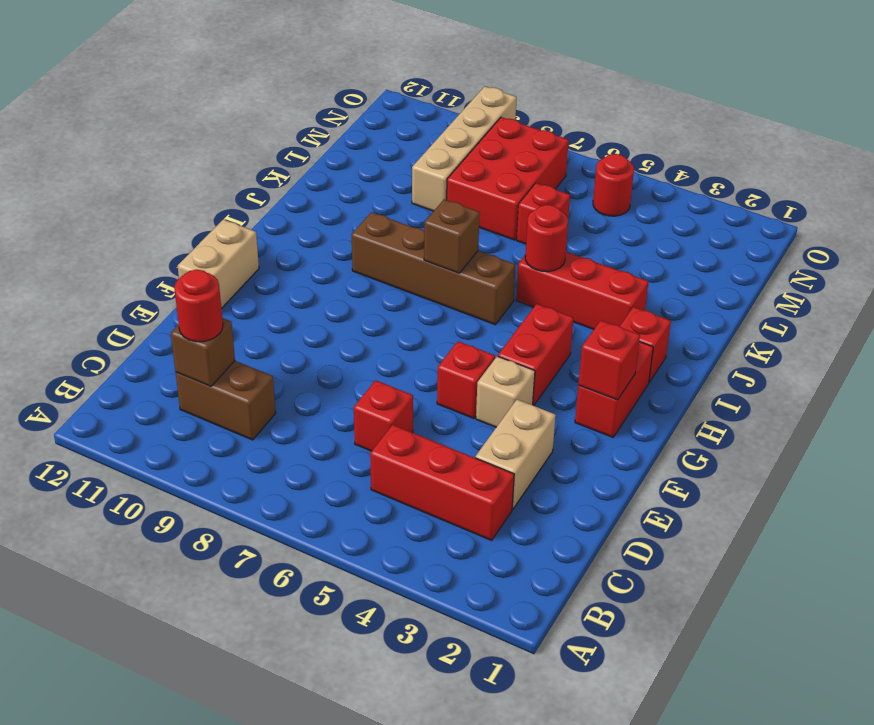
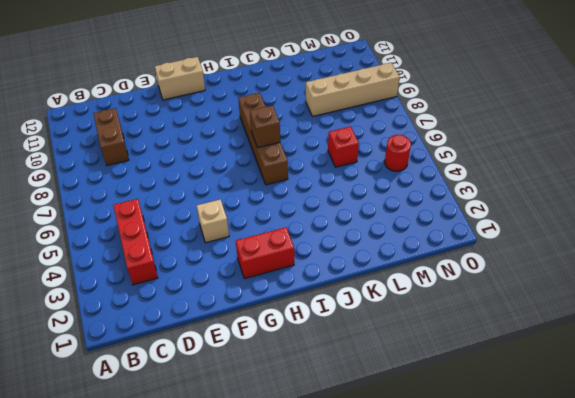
none -> tan 1x2 brick [475,400,556,509]
none -> red 1x1 brick [354,380,413,451]
none -> red 1x1 brick [437,341,495,418]

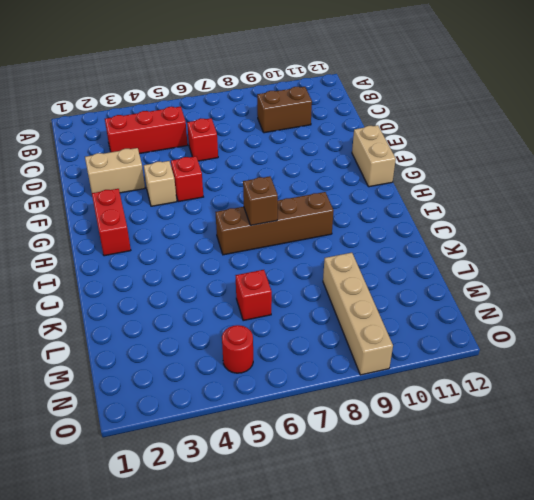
tan 1x2 brick [85,148,145,193] -> tan 1x2 brick turned to [475,400,556,509]
none -> red 1x2 brick [498,304,573,405]
none -> red 1x1 brick [620,307,671,382]
none -> red 1x3 brick [516,252,649,329]

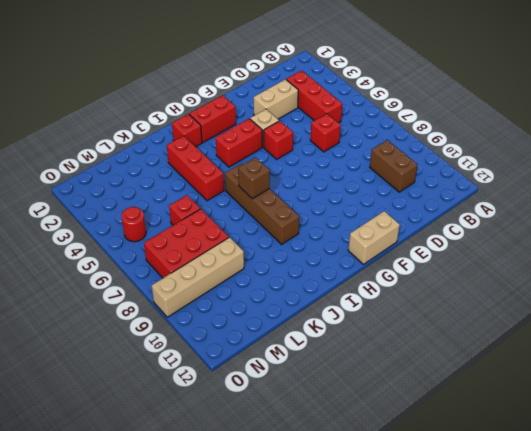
none -> brown 1x1 brick [171,318,235,386]
none -> red 1x1 brick [578,320,640,400]
none -> red 1x1 round brick [525,205,568,272]

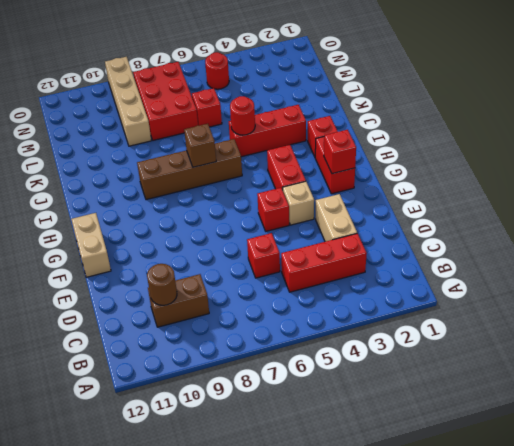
brown 1x1 round brick [147,264,177,305] -> brown 1x1 brick [171,318,235,386]
none -> red 1x1 round brick [174,270,223,342]

